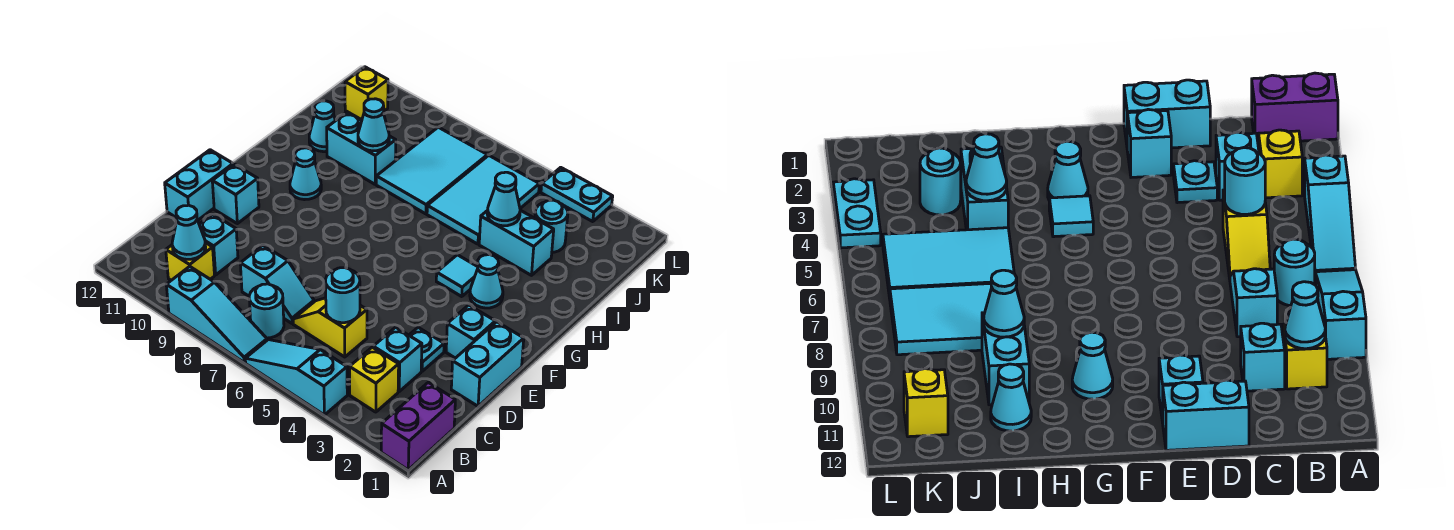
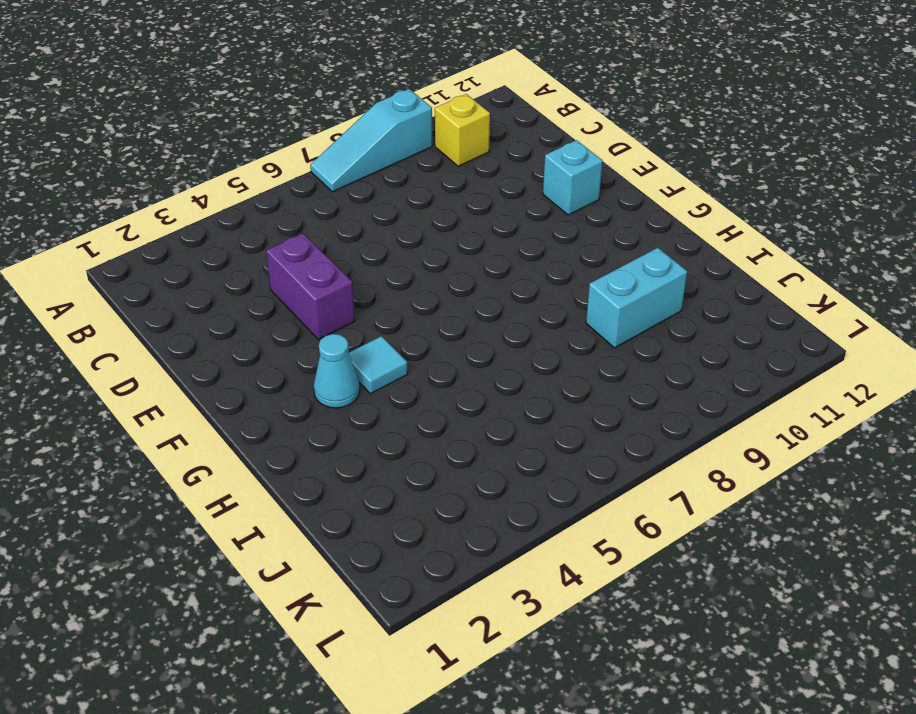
purple 1x2 brick [266,233,355,339] -> purple 1x2 brick moved to [381,382,455,470]
none -> cyan 1x3 slope [245,340,347,415]
none -> yellow 1x1 brick [349,347,399,412]
none -> cyan 1x1 round brick [249,284,284,338]
none -> cyan 1x1 brick [373,327,422,391]

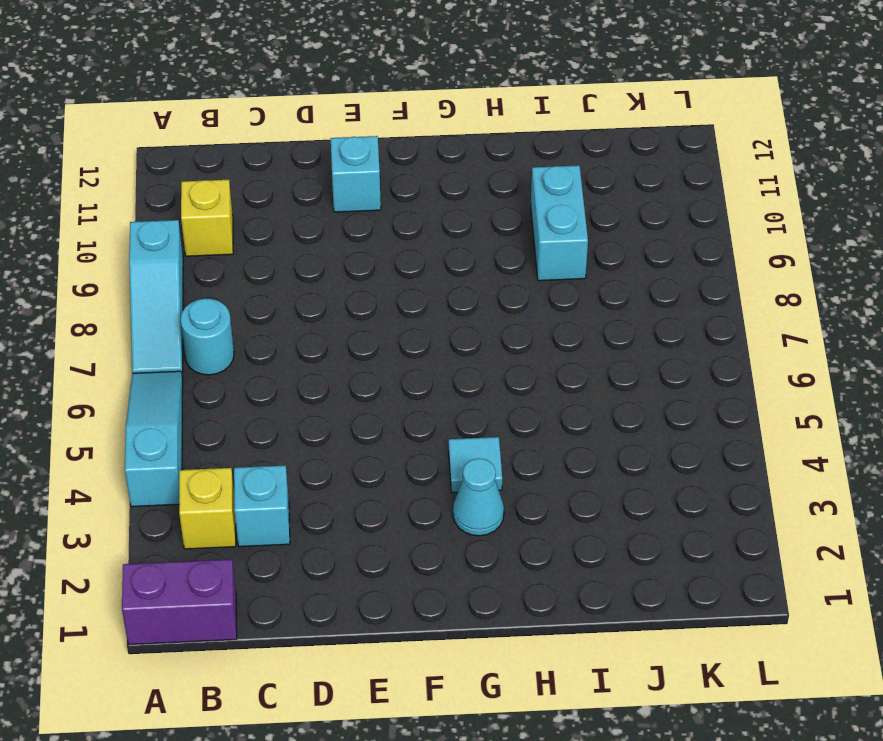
none -> yellow 1x2 slope [293,298,367,357]
none -> cyan 1x2 slope [240,245,314,323]
none -> cyan 1x1 brick [199,214,238,275]
none -> cyan 1x2 brick [451,322,524,406]

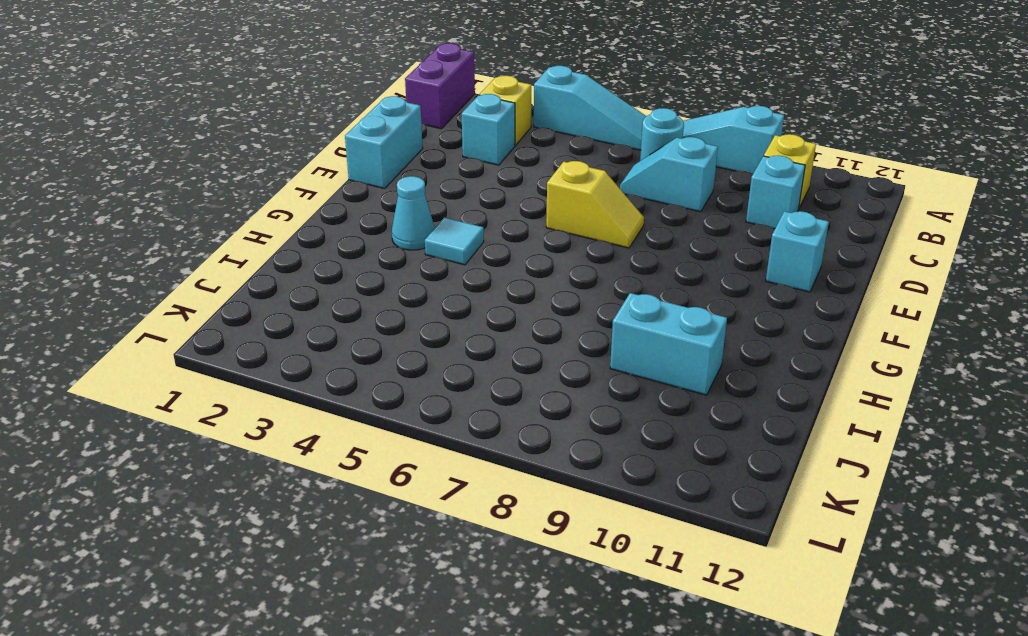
yellow 1x2 slope [546,161,644,248] -> yellow 1x2 slope moved to [293,298,367,357]
none -> cyan 1x1 plate [409,328,444,371]
none -> cyan 1x2 brick [165,150,233,220]
none -> cyan 1x1 brick [446,305,495,358]
none -> cyan 1x1 cone [290,148,321,200]

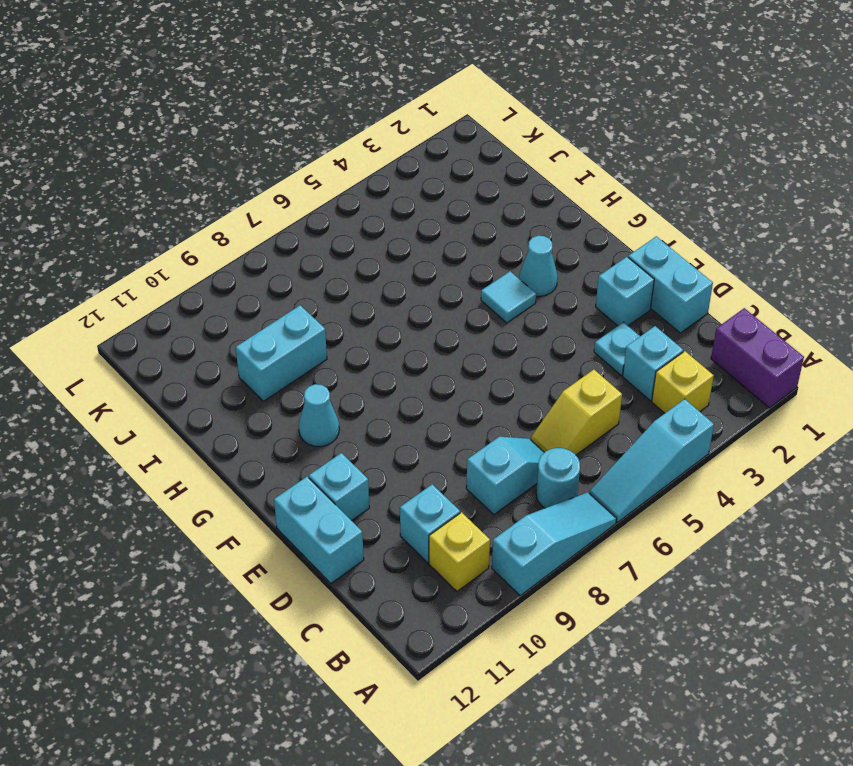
none -> cyan 1x2 brick [479,210,554,275]
none -> cyan 2x3 tile [427,155,539,244]
none -> cyan 2x3 tile [376,127,487,214]
none -> cyan 1x1 cone [309,101,335,152]

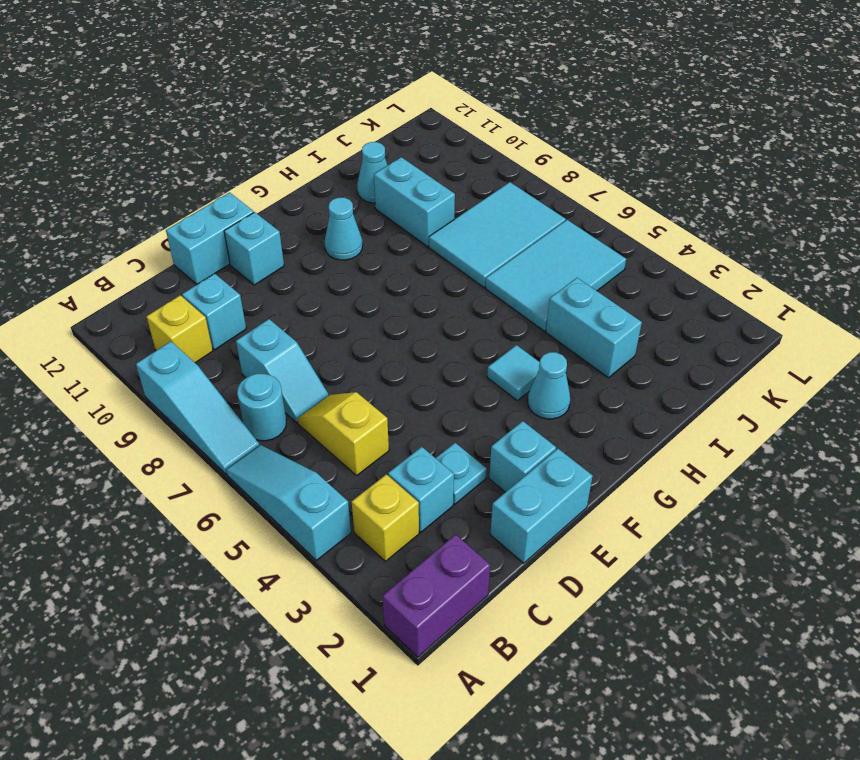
none -> cyan 1x1 round brick [535,200,568,253]
none -> yellow 1x1 brick [345,67,388,120]
none -> cyan 1x2 plate [541,167,613,222]
none -> cyan 1x1 cone [172,205,206,259]

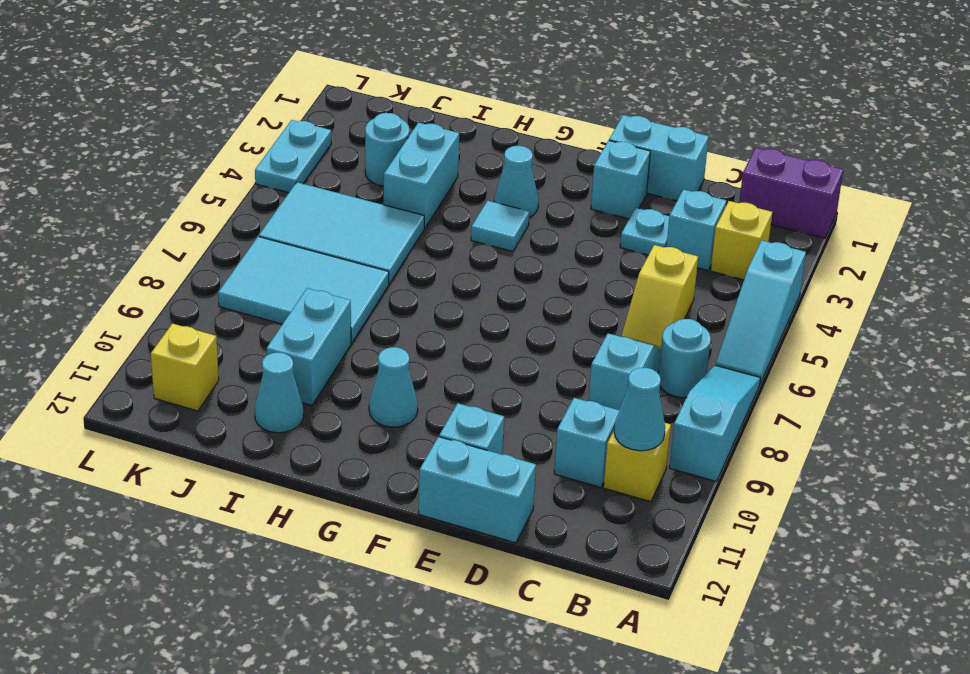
none -> cyan 1x1 round brick [326,268,360,323]
none -> cyan 1x1 cone [487,172,520,226]
none -> cyan 1x1 cone [358,99,389,151]

